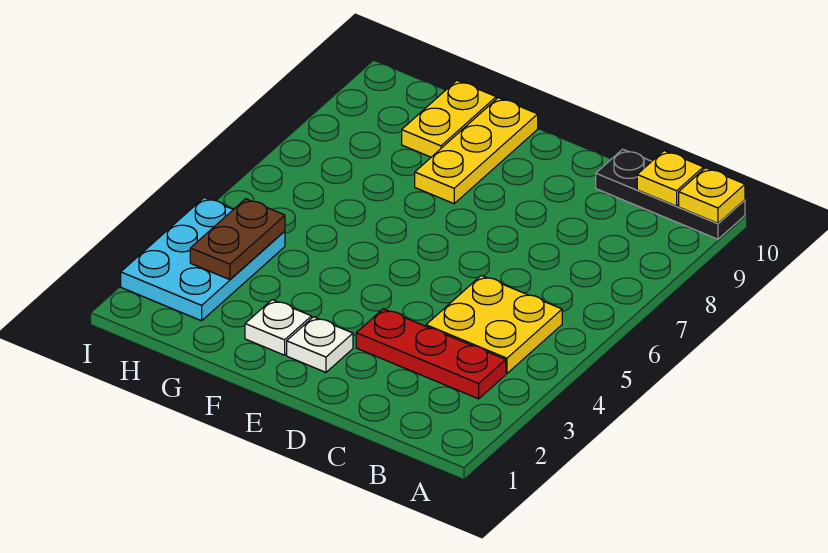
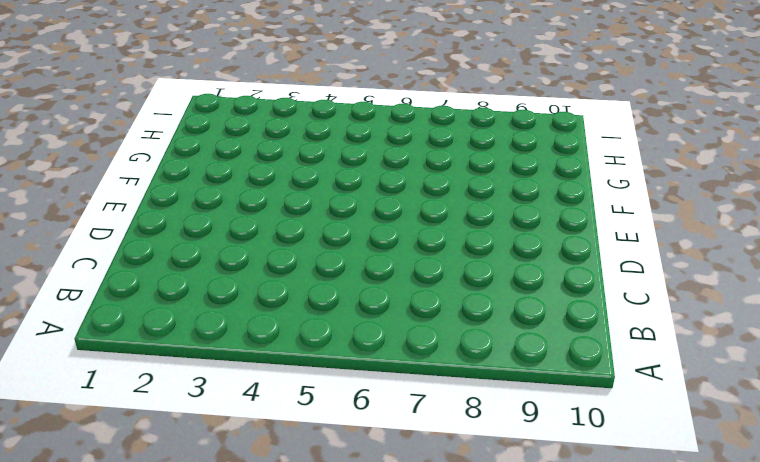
none -> black 1x3 plate [596,149,745,239]
none -> red 1x3 plate [356,309,506,399]

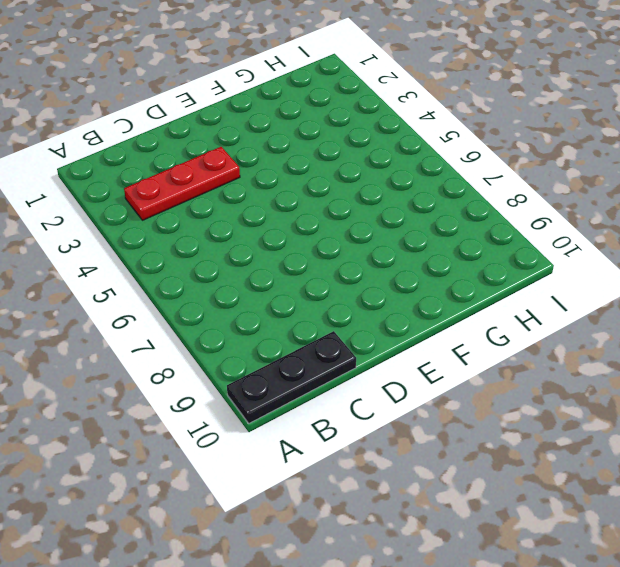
none -> yellow 2x2 plate [426,276,562,374]
none -> white 1x1 plate [287,317,353,372]

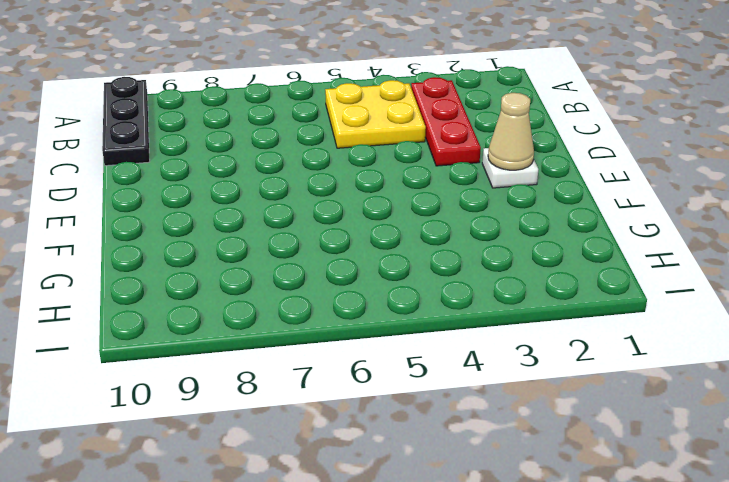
tan 1x1 cone [488,93,534,170] -> none
none -> white 1x1 plate [245,300,312,355]
none -> yellow 1x3 plate [415,98,538,204]

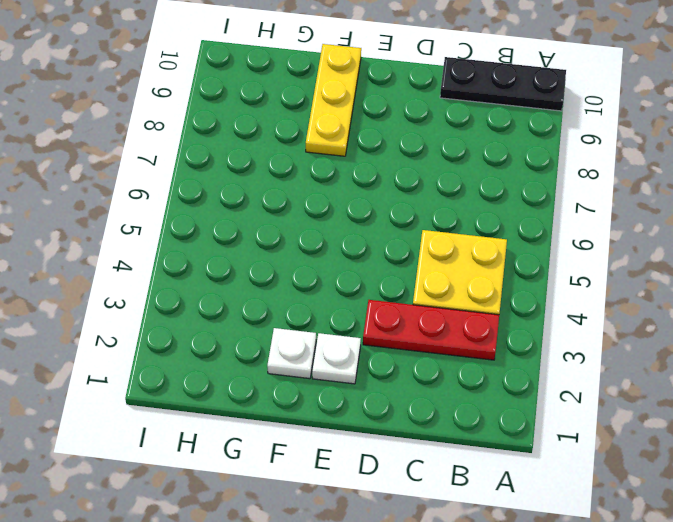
none -> yellow 1x2 plate [402,81,496,157]
none -> cyan 2x3 plate [121,197,285,321]

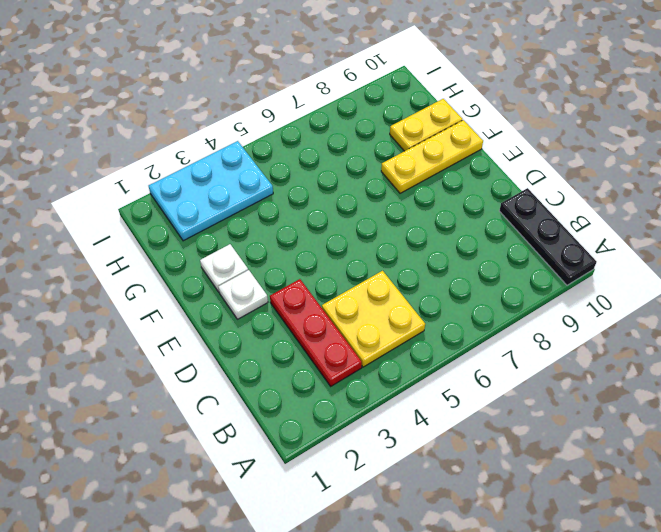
none -> yellow 1x1 plate [679,168,745,223]
none -> yellow 1x1 plate [637,151,704,206]

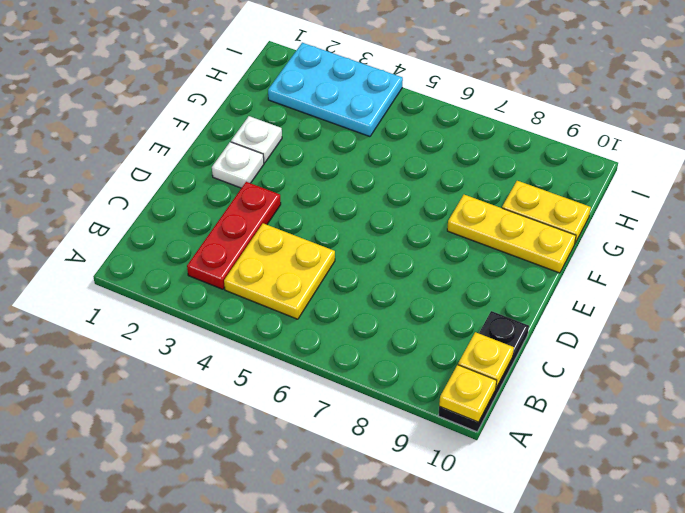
none -> brown 1x2 plate [190,199,285,280]

